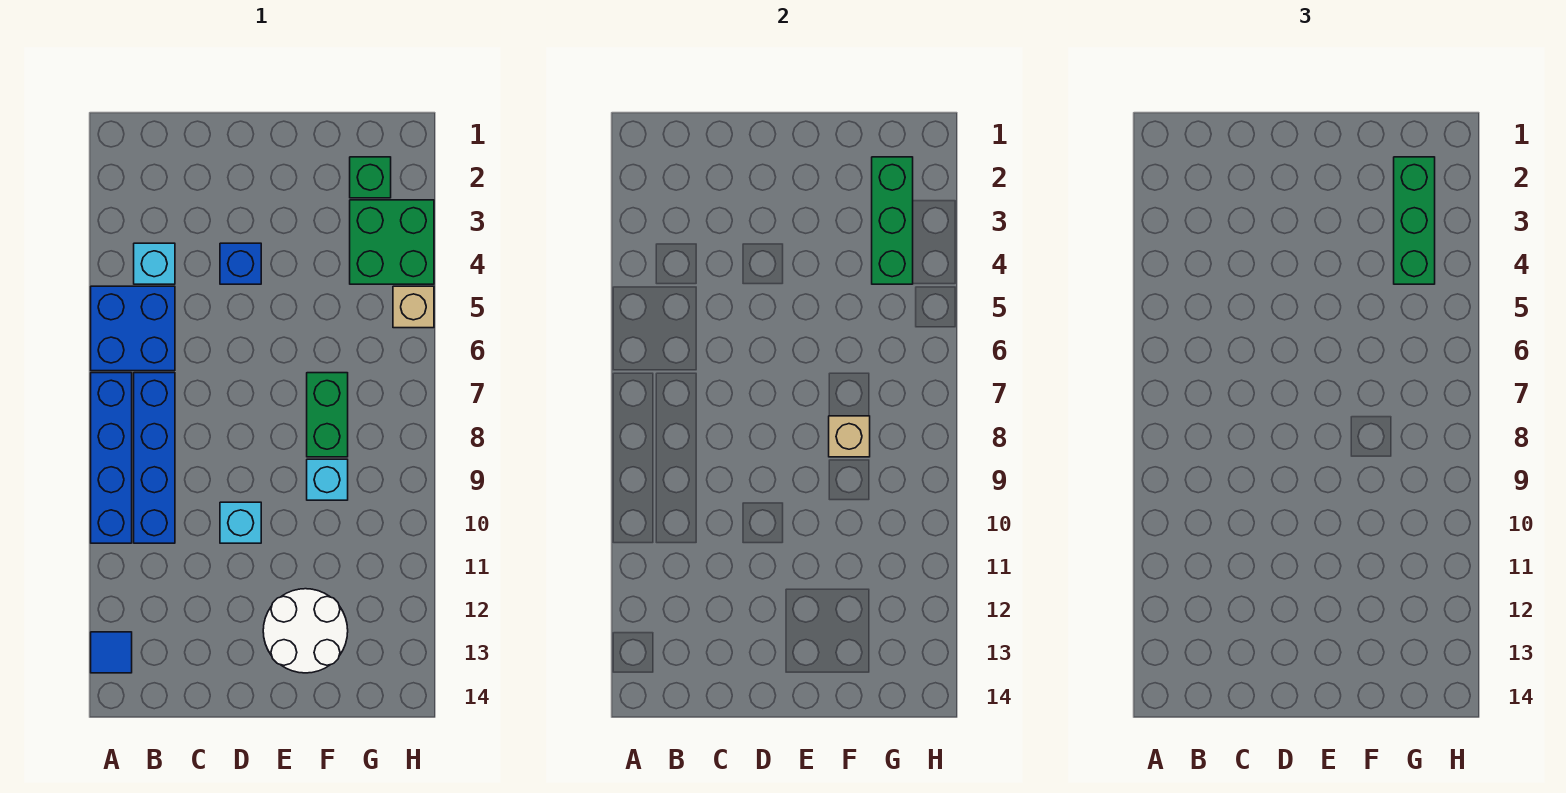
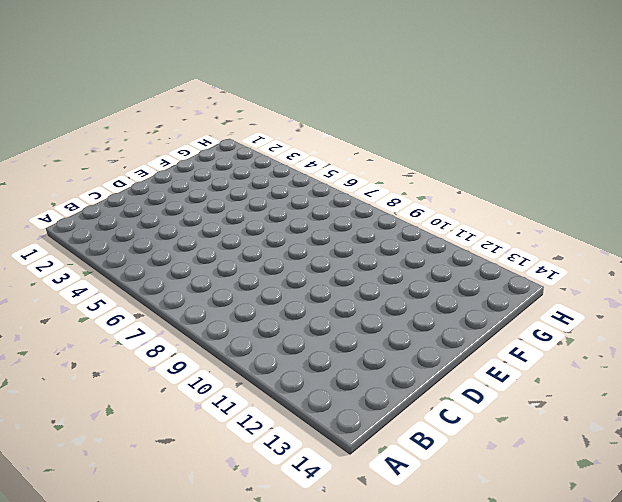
none -> blue 2x2 brick [91,286,175,371]
none -> blue 1x4 brick [91,373,132,543]
none -> blue 1x1 tile [91,632,132,673]

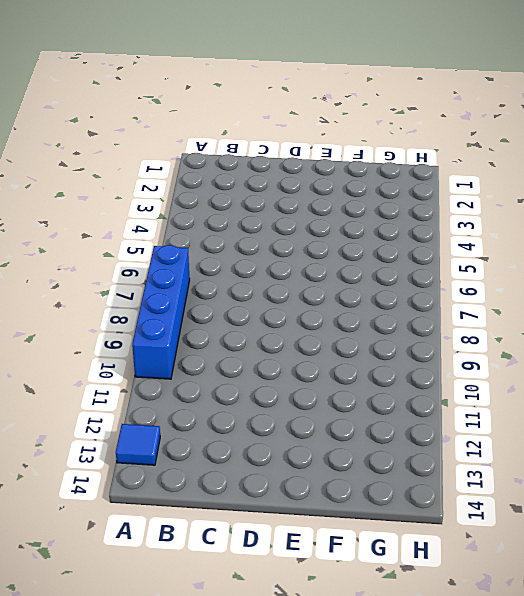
none -> blue 2x2 brick [91,286,175,371]
none -> cyan 1x1 brick [134,243,175,284]
none -> blue 1x4 brick [134,373,175,543]

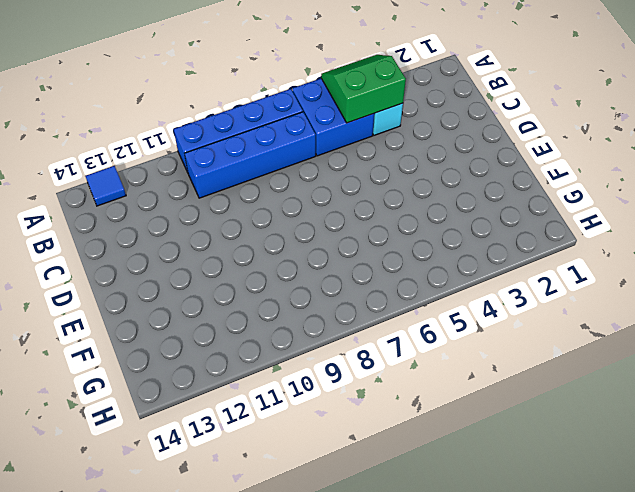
green 2x2 slope [321,55,406,123] -> none
none -> blue 1x1 brick [220,243,261,284]
none -> cyan 1x1 brick [220,502,261,543]
none -> white 2x2 round brick [263,589,348,673]

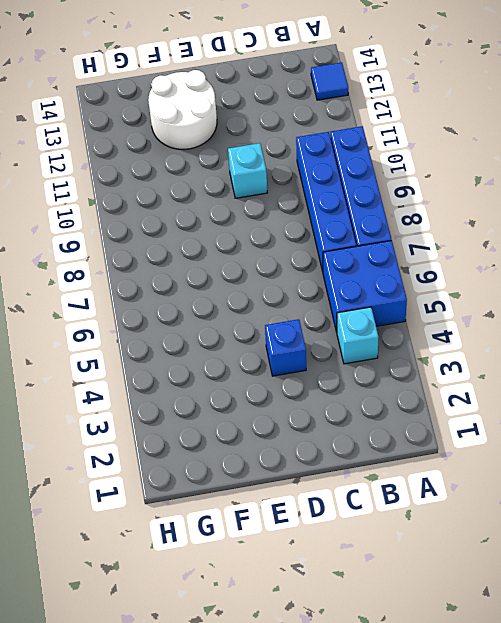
none -> green 1x2 brick [307,373,348,457]
none -> cyan 1x1 brick [307,459,348,500]
none -> green 1x1 brick [350,157,391,198]

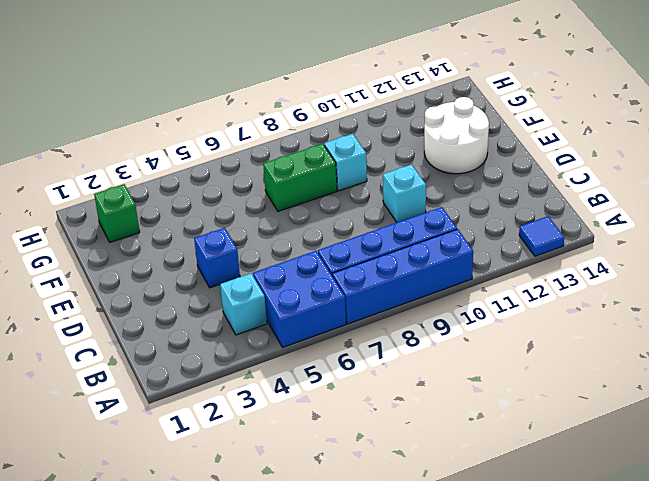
none -> green 2x2 brick [350,200,434,284]
none -> tan 1x1 brick [393,286,434,328]
none -> tan 1x1 brick [829,416,870,457]

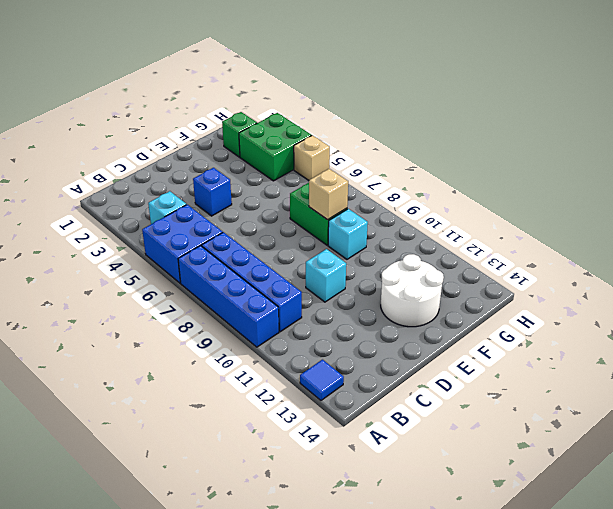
none -> green 1x3 brick [872,157,913,284]
none -> green 1x3 brick [1394,157,1435,284]

